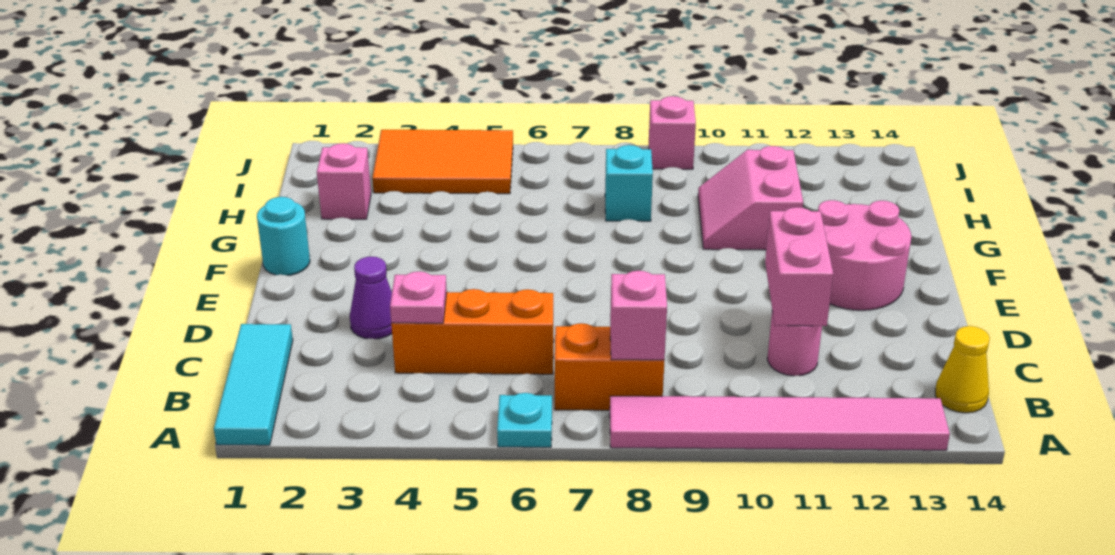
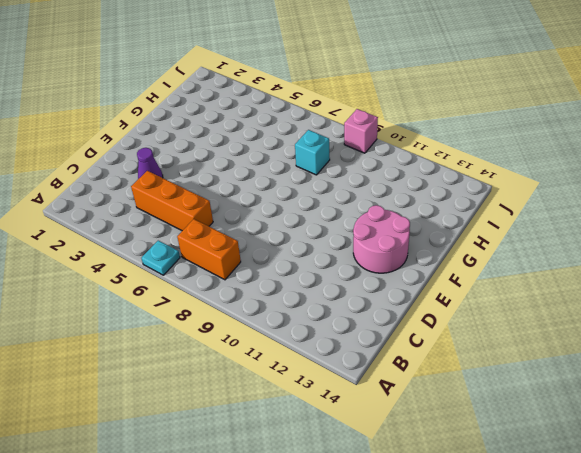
none -> cyan 1x3 tile [214,324,293,445]
none -> pink 1x6 tile [610,396,950,450]
none -> yellow 1x1 cone [935,326,990,413]

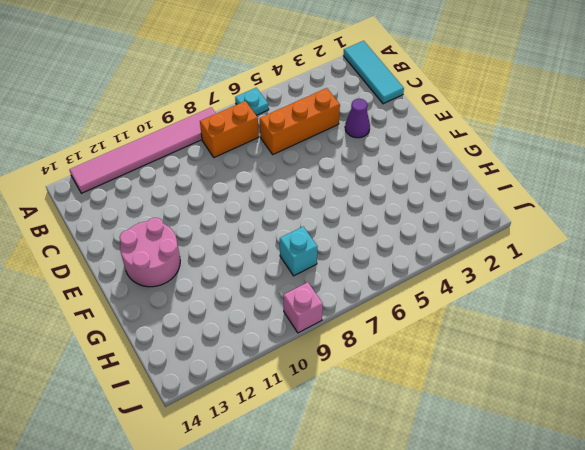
none -> yellow 1x1 cone [935,326,990,413]
none -> pink 1x1 round brick [767,311,822,376]
none -> cyan 1x1 round brick [257,197,310,276]

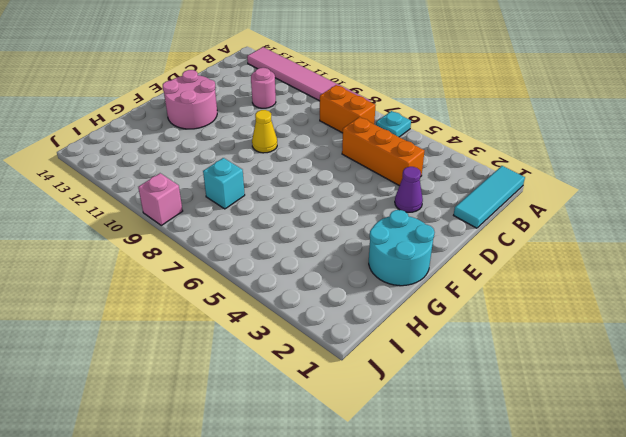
yellow 1x1 cone [252,110,277,153] -> yellow 1x1 cone moved to [935,326,990,413]
cyan 2x2 round brick [369,210,435,286] -> cyan 1x1 round brick [257,197,310,276]
none -> pink 2x2 slope [698,146,803,250]
none -> pink 1x1 brick [317,143,371,219]
none -> orange 2x3 tile [372,130,513,194]

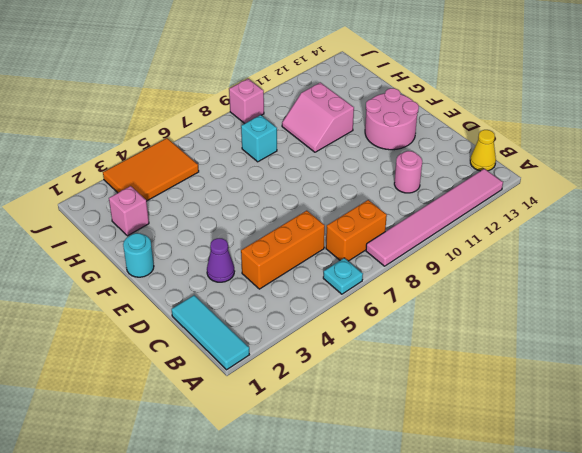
none -> pink 1x1 brick [610,271,667,360]
none -> pink 1x1 plate [390,272,447,323]
none -> pink 1x2 brick [765,207,833,326]

